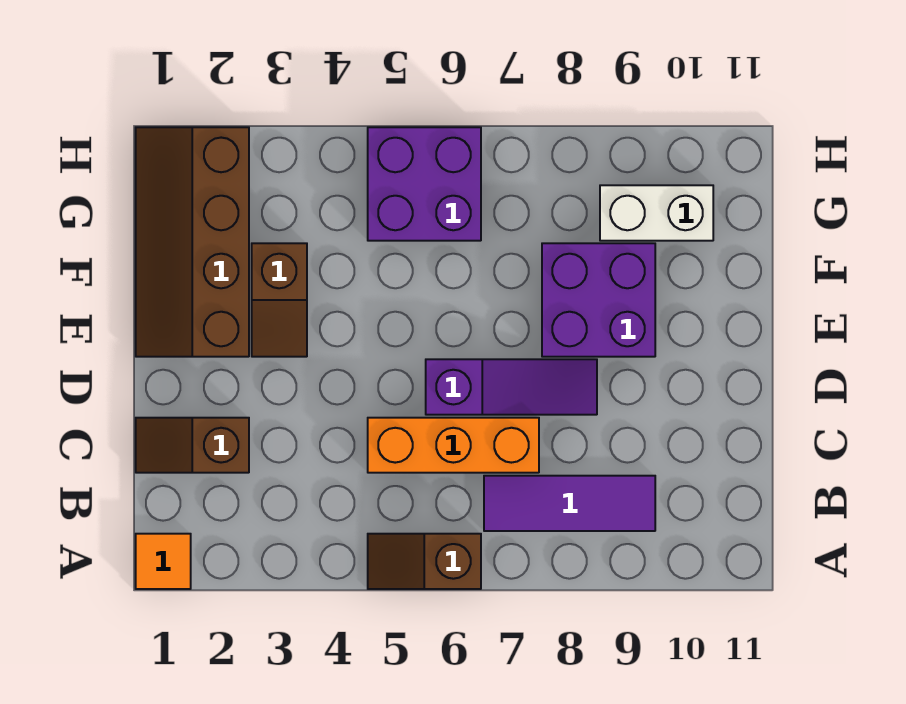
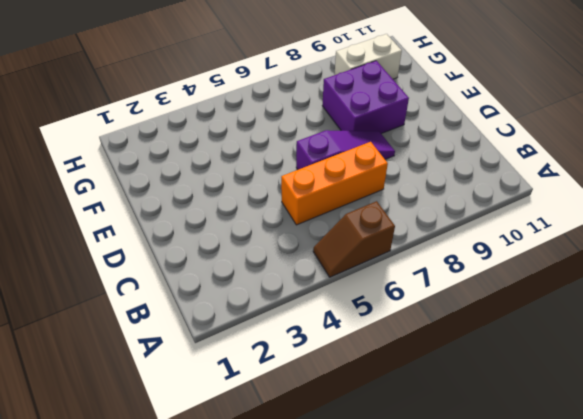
none -> orange 1x1 tile [136,534,191,589]
none -> purple 1x3 tile [484,476,655,531]

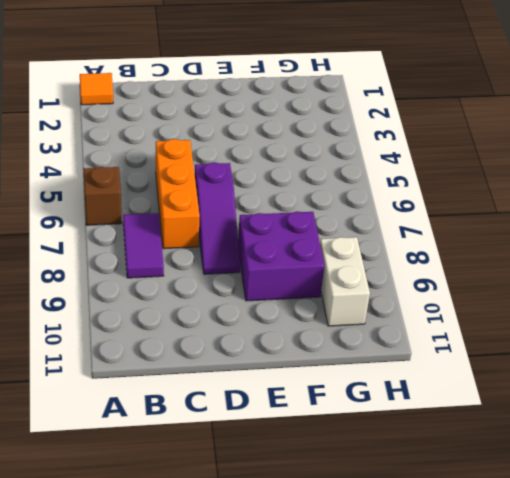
purple 1x2 tile [123,213,164,278] -> purple 1x3 tile [484,476,655,531]
none -> brown 1x2 slope [136,418,249,473]
none -> brown 2x4 slope [136,127,249,357]

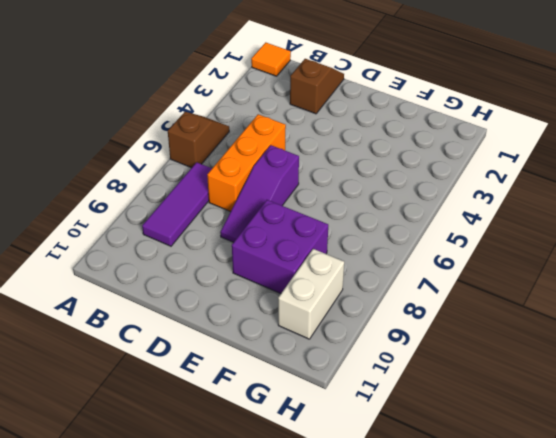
none -> brown 2x4 slope [136,127,249,357]
none -> brown 1x2 slope [252,243,307,357]

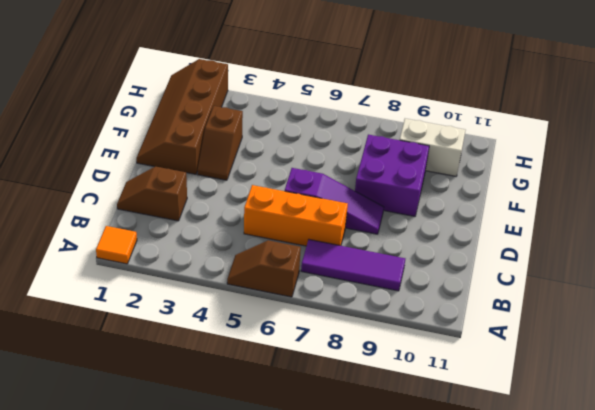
none -> purple 2x2 brick [368,127,481,241]

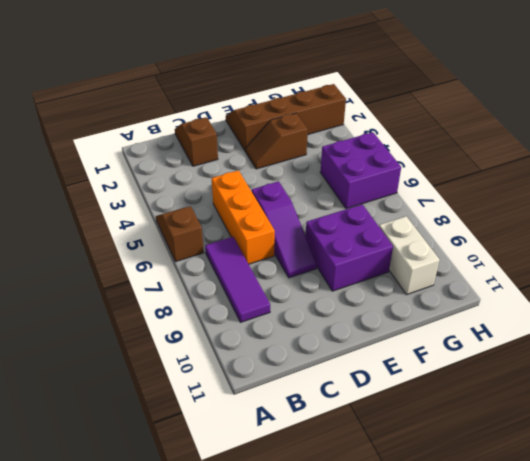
none -> orange 1x1 tile [136,534,191,589]

